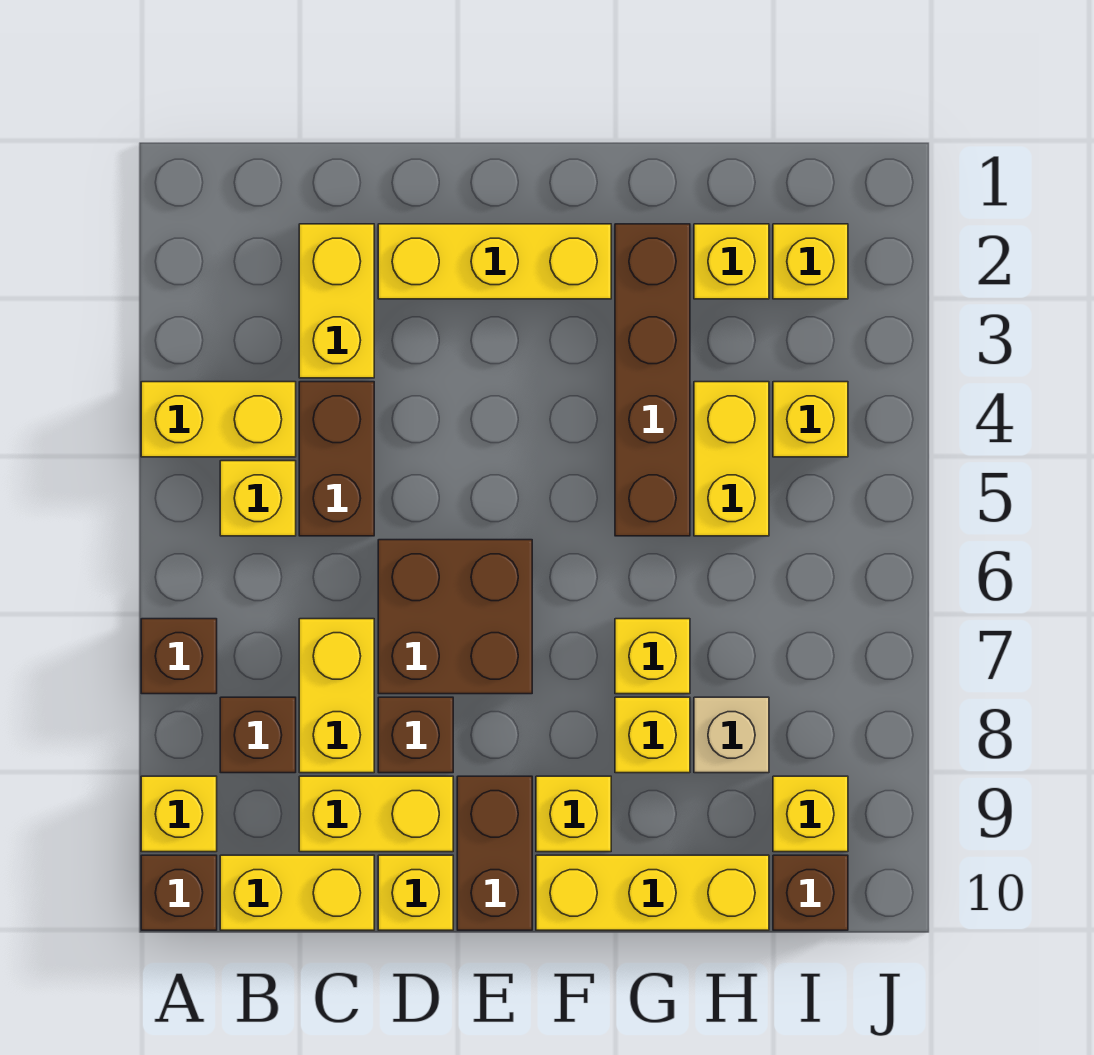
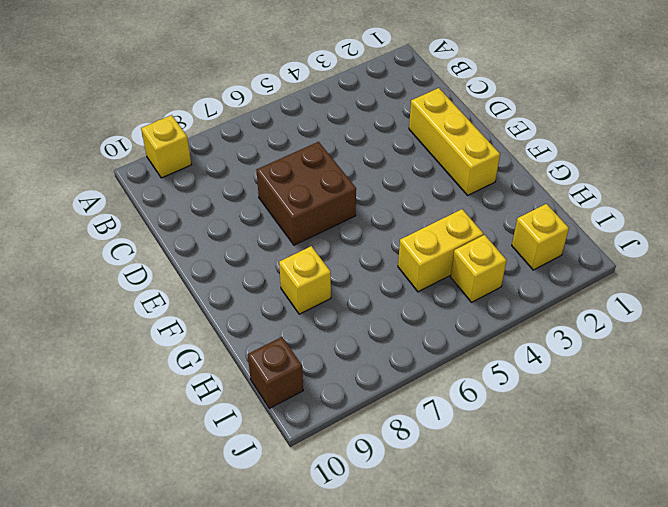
none -> yellow 1x2 brick [141,382,296,457]
none -> brown 1x1 brick [141,619,217,694]
none -> brown 1x1 brick [141,855,217,930]

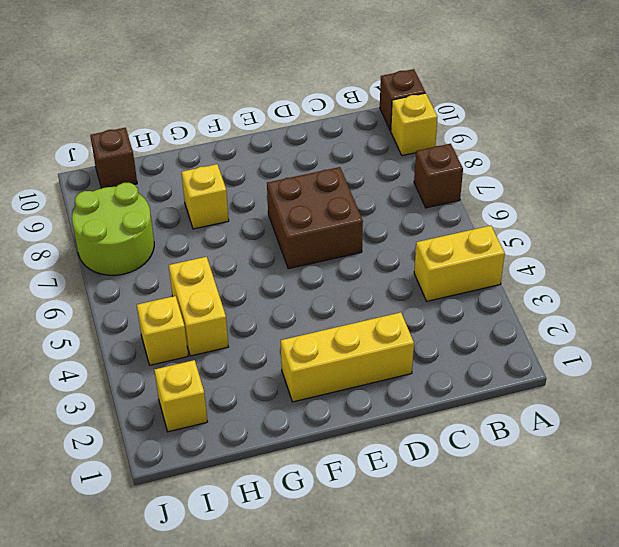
lime 2x2 round brick [72,183,154,275] -> none
none -> yellow 1x1 brick [220,461,296,536]
none -> brown 1x1 brick [220,697,296,773]
none -> yellow 1x2 brick [220,855,374,930]

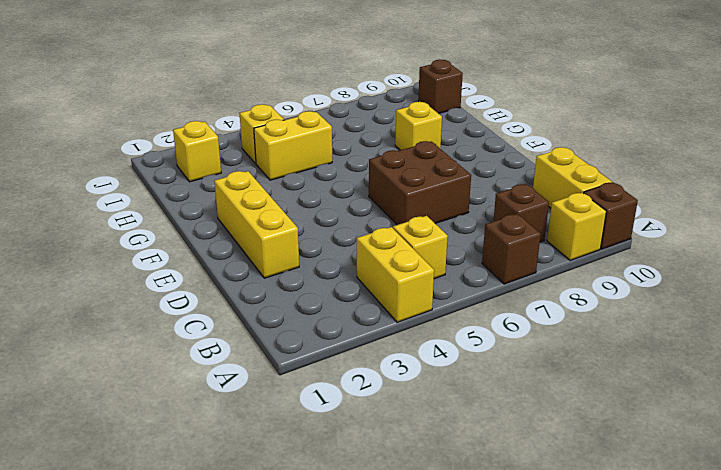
none -> yellow 1x2 brick [299,224,374,378]
none -> brown 1x2 brick [299,382,374,536]
none -> yellow 1x2 brick [299,619,374,773]

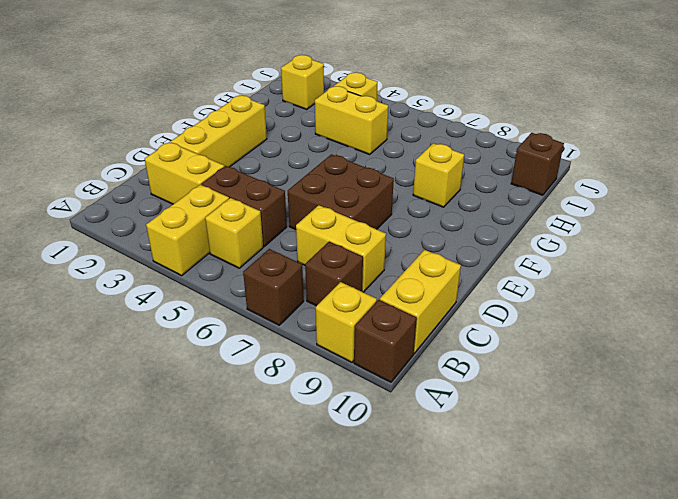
none -> yellow 1x2 brick [299,776,453,852]
none -> brown 1x1 brick [378,697,453,773]
none -> yellow 1x1 brick [378,855,453,930]

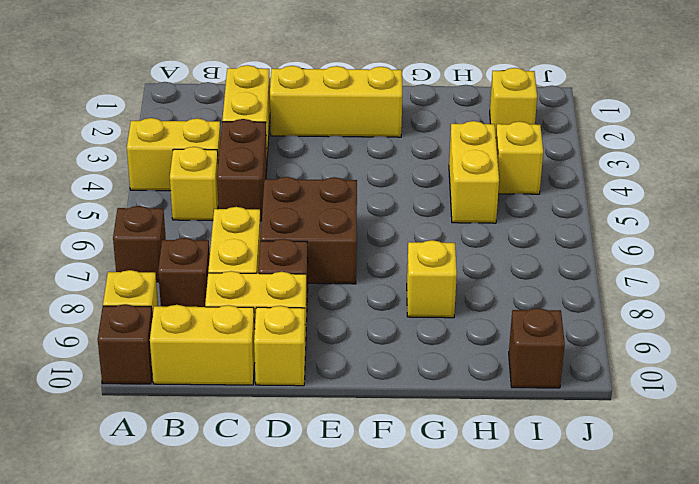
none -> brown 1x2 brick [457,776,532,930]
none -> yellow 1x1 brick [536,776,611,852]
none -> yellow 1x3 brick [536,855,769,930]

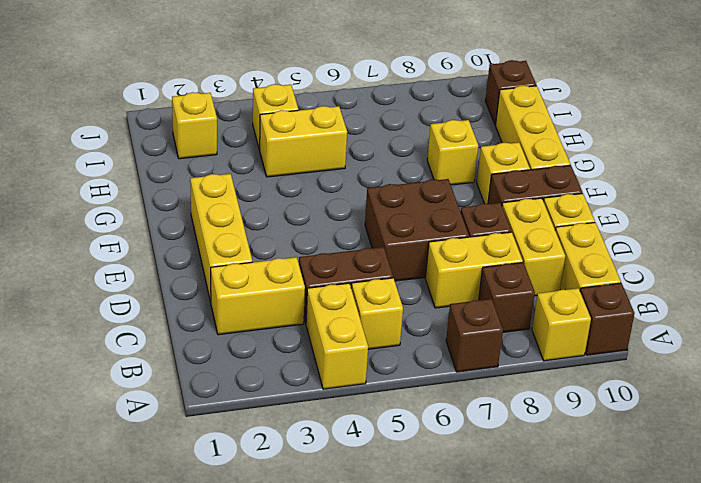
none -> brown 1x4 brick [615,224,690,536]
none -> yellow 1x1 brick [615,619,690,694]
none -> yellow 1x1 brick [694,224,769,299]

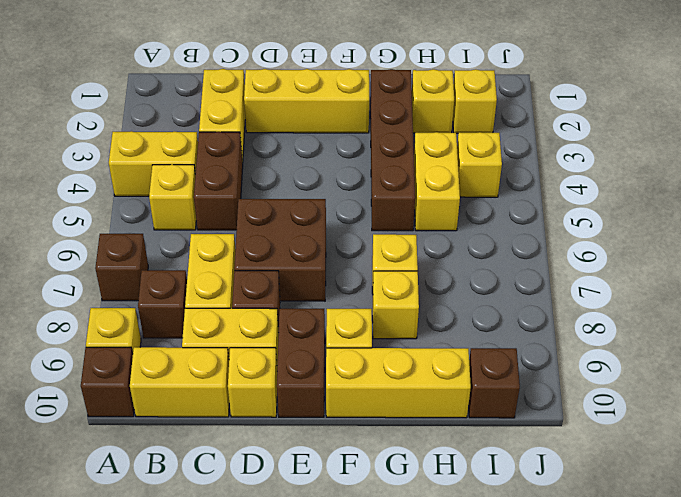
none -> tan 1x1 brick [694,697,769,773]
none -> yellow 1x1 brick [773,776,848,852]

